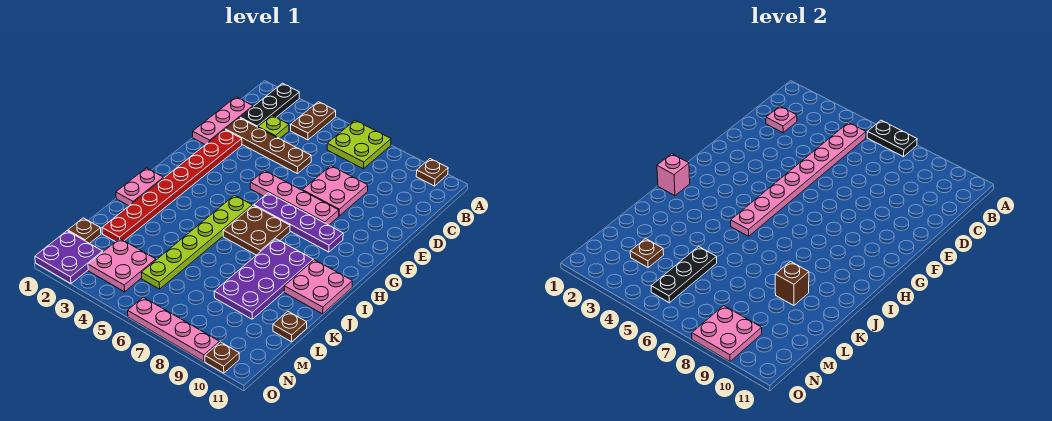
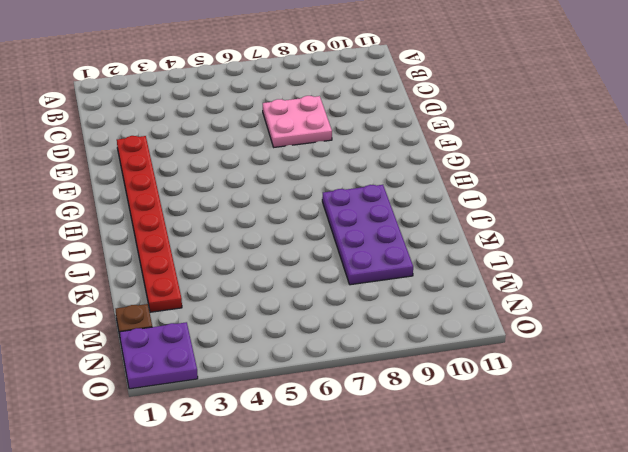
none -> black 1x3 plate [240,83,299,127]
none -> brown 1x2 plate [291,102,336,140]
none -> lime 2x2 plate [327,120,391,169]
none -> brown 1x1 plate [416,159,448,186]

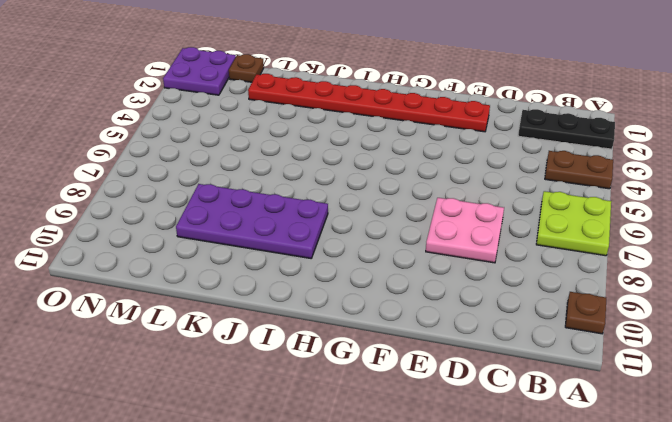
none -> pink 1x3 plate [193,97,253,145]
none -> lime 1x1 plate [258,116,289,139]
none -> brown 1x4 plate [225,118,311,173]
none -> pink 1x4 plate [250,170,339,225]

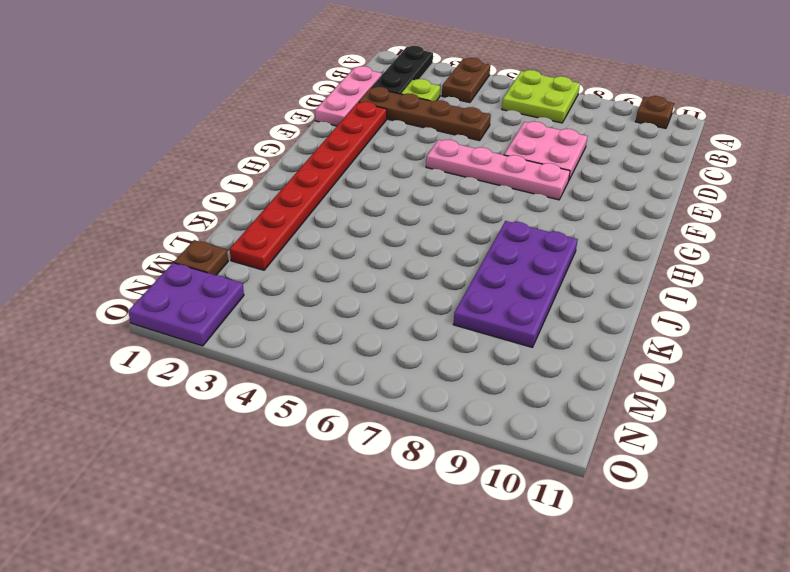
none -> purple 1x4 plate [254,193,343,252]
none -> lime 1x6 plate [141,195,252,289]
none -> brown 2x2 plate [223,205,290,255]
none -> pink 1x2 plate [116,168,164,206]

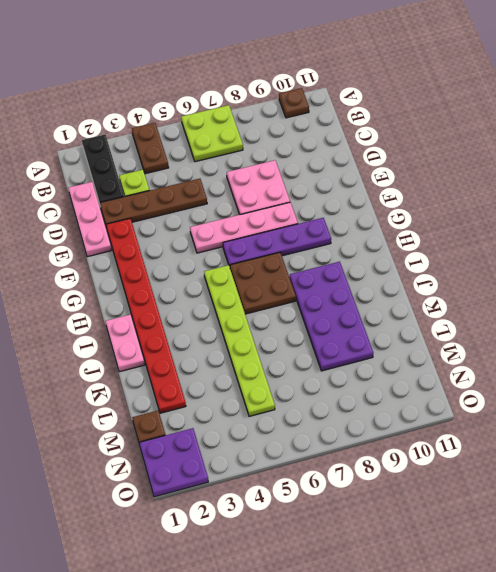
none -> pink 2x2 plate [284,260,353,314]
none -> brown 1x1 plate [273,311,307,342]
none -> pink 2x2 plate [88,239,156,292]
none -> pink 1x4 plate [128,297,220,362]

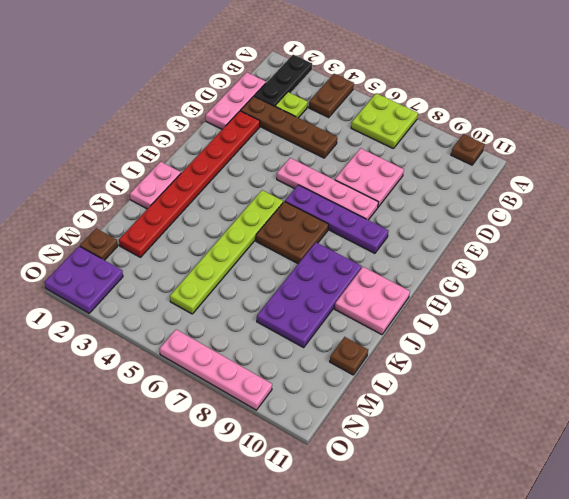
none -> pink 2x2 plate [88,239,156,292]
none -> brown 1x1 plate [205,342,239,373]
none -> black 1x2 plate [867,120,917,157]
none -> pink 1x8 plate [731,123,866,236]

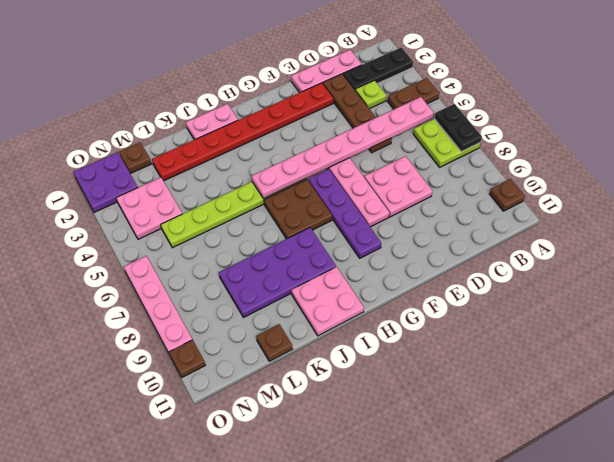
none -> pink 1x1 plate [766,106,797,133]
none -> pink 1x1 brick [657,154,690,196]
none -> brown 1x1 brick [775,261,809,306]
none -> black 1x3 plate [651,246,717,303]

